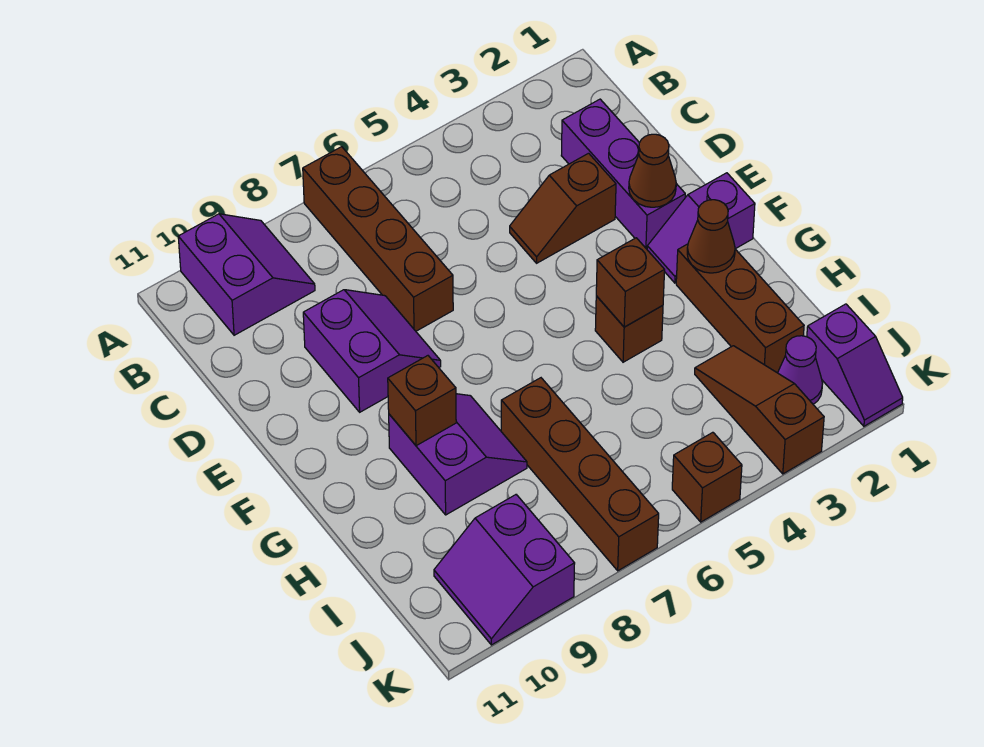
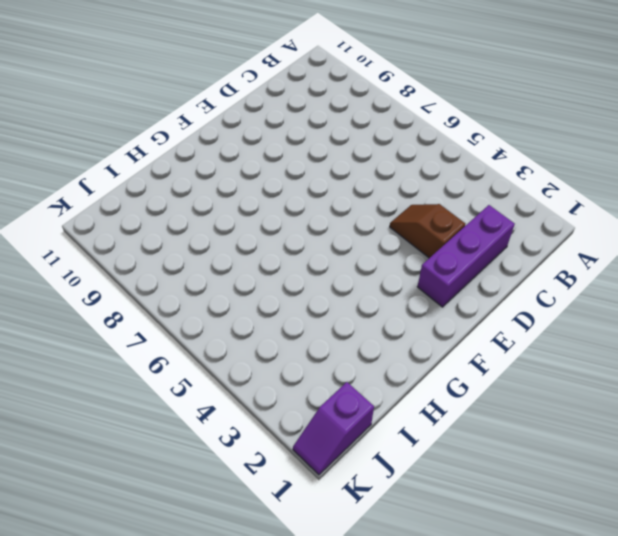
none -> brown 1x4 brick [303,147,453,331]
none -> purple 2x2 slope [178,214,315,335]
none -> purple 2x2 slope [303,290,441,412]

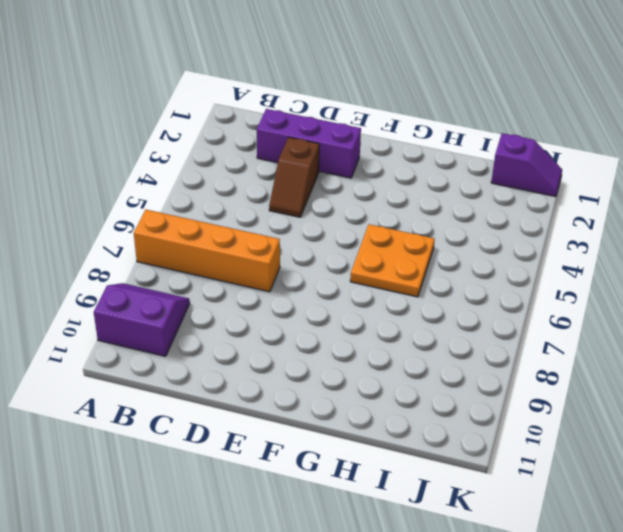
orange 1x4 brick [134,210,280,292] -> brown 1x4 brick [303,147,453,331]
orange 2x2 plate [350,224,435,297] -> none
none -> purple 2x2 slope [303,290,441,412]
none -> purple 1x2 slope [647,173,755,283]
none -> brown 1x3 brick [676,244,804,373]

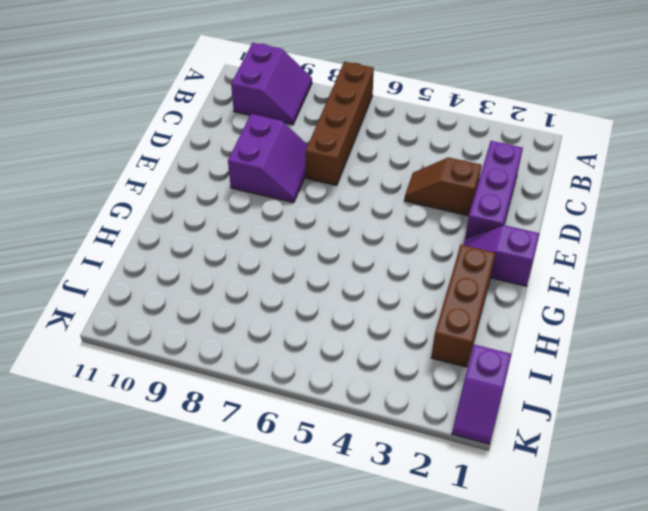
none -> brown 1x1 brick [595,296,663,362]
none -> purple 2x2 slope [389,394,527,515]
none -> brown 1x4 brick [501,378,659,571]

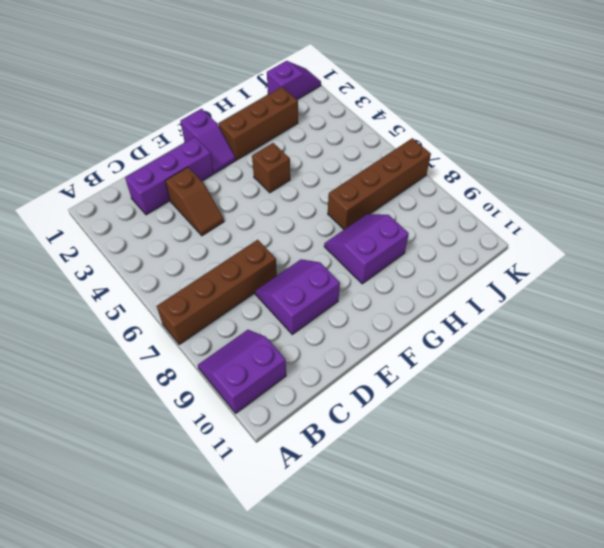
none -> brown 1x3 slope [695,346,824,474]
none -> purple 1x1 cone [778,336,823,404]
none -> purple 2x2 slope [434,495,575,645]

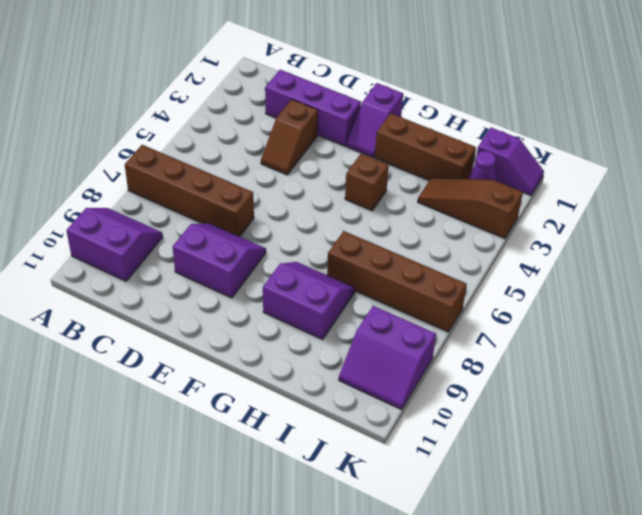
none -> brown 1x1 brick [672,432,742,522]
none -> brown 1x1 cone [629,134,676,207]
none -> brown 1x1 cone [687,200,735,273]

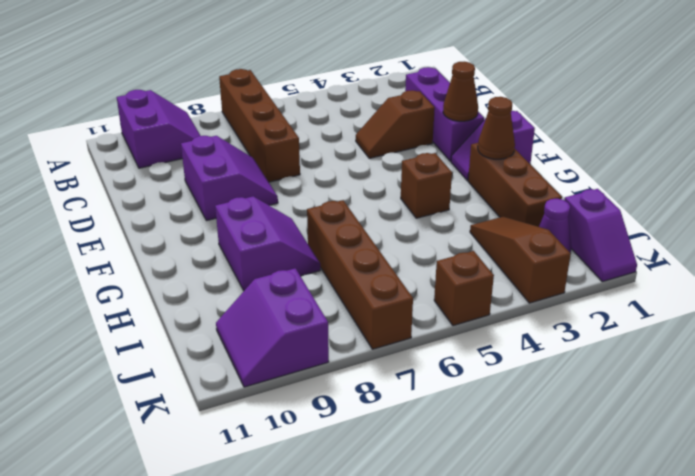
none -> brown 1x1 brick [596,238,665,327]
none -> brown 1x1 brick [388,356,456,446]

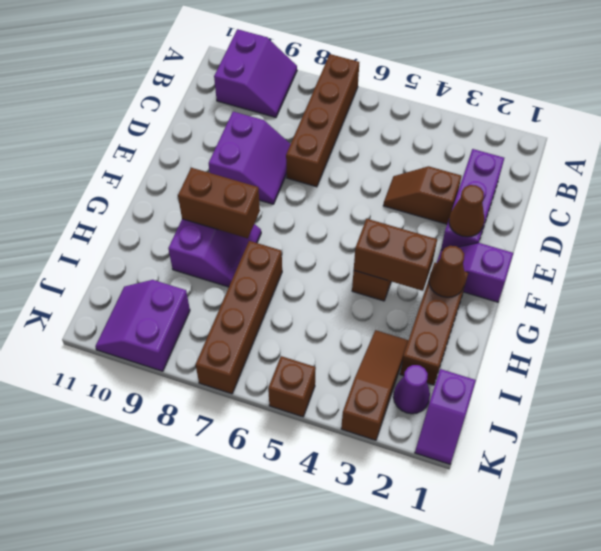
brown 1x2 brick [354,219,437,291] -> brown 1x1 brick [596,238,665,327]
brown 1x2 brick [178,168,260,238] -> brown 1x1 brick [388,356,456,446]

